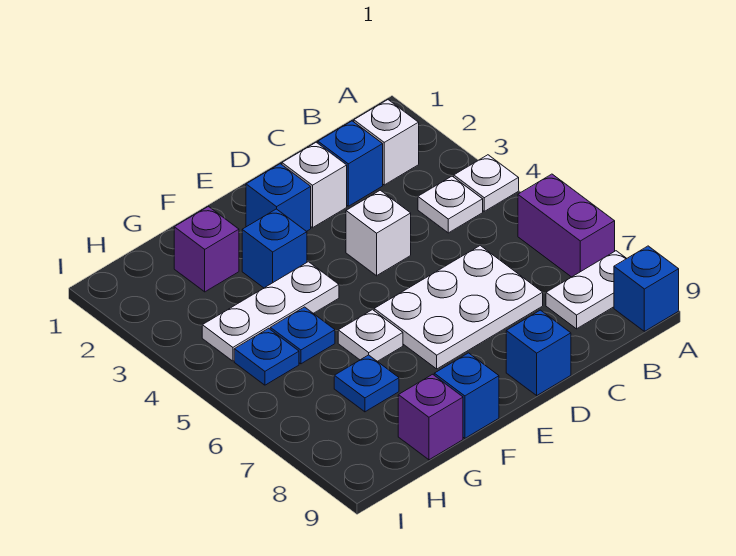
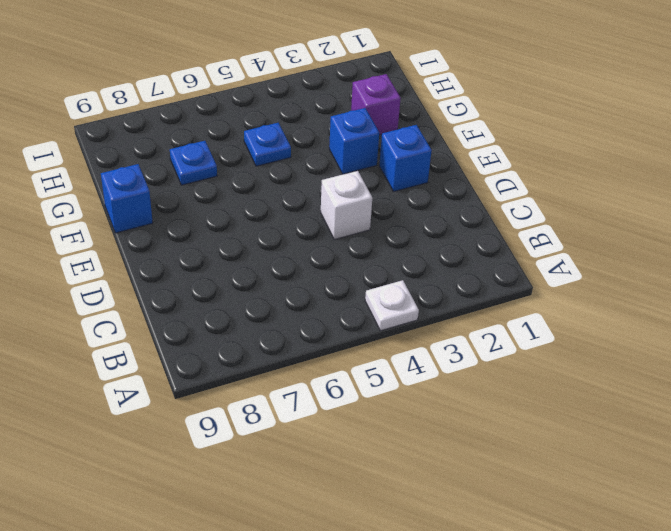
none -> purple 1x2 brick [518,174,615,277]
none -> white 1x2 plate [546,251,627,329]
none -> blue 1x1 brick [614,246,679,331]

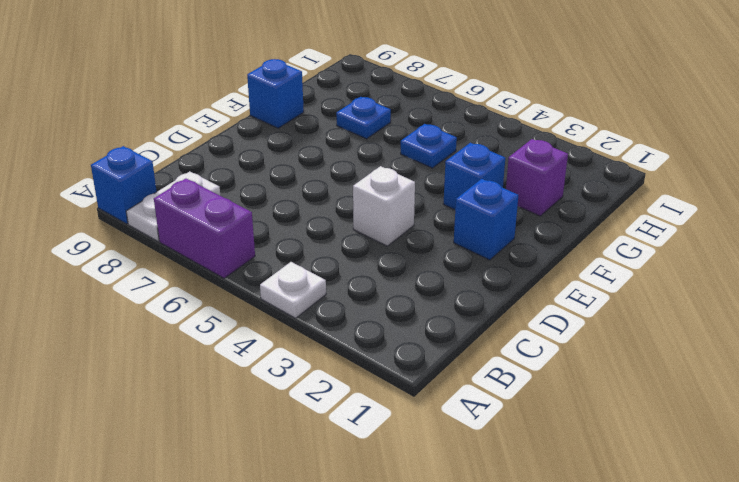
none -> white 1x1 brick [354,100,419,185]
none -> white 1x1 plate [418,176,483,233]
none -> blue 1x1 brick [318,121,383,206]

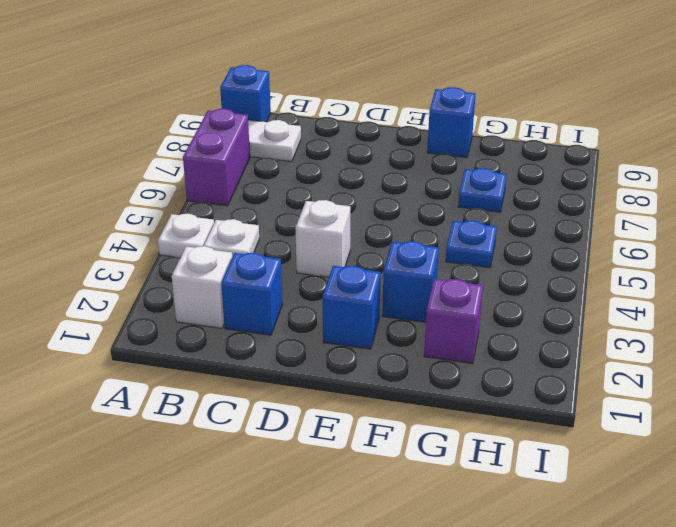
none -> white 2x3 plate [374,246,543,369]
none -> white 1x1 brick [282,142,347,228]
none -> blue 1x1 brick [506,310,571,395]

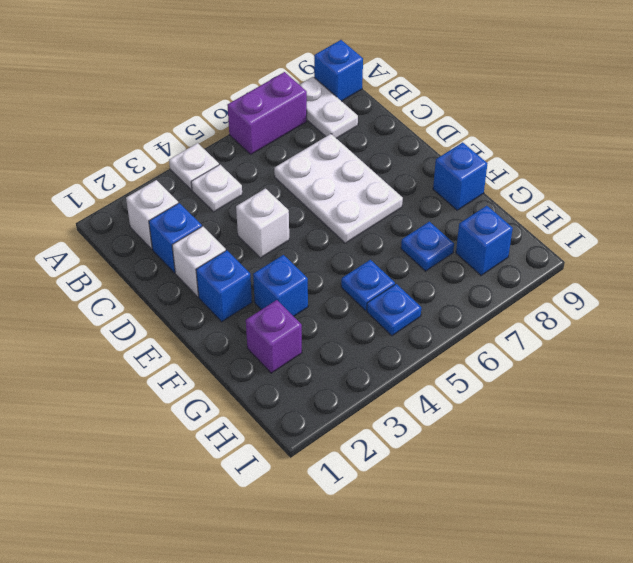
blue 1x1 brick [456,206,513,276] -> blue 1x1 brick moved to [506,310,571,395]
none -> white 1x3 plate [202,262,339,361]
none -> white 1x1 plate [338,310,403,361]
none -> purple 1x1 brick [398,374,463,460]

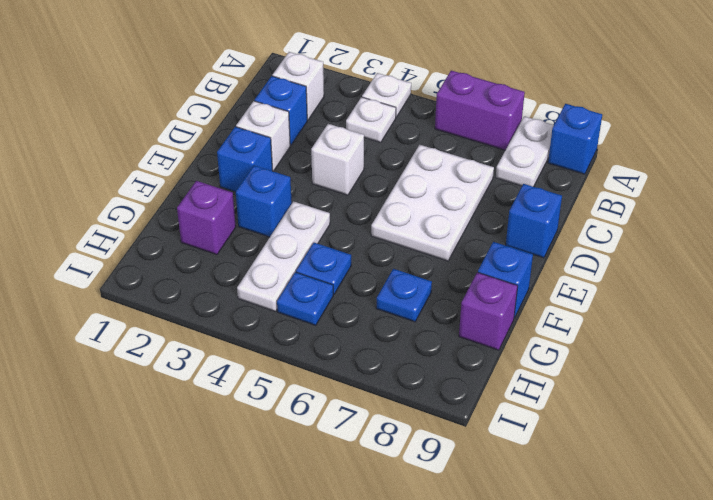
none -> white 1x1 plate [338,310,403,361]

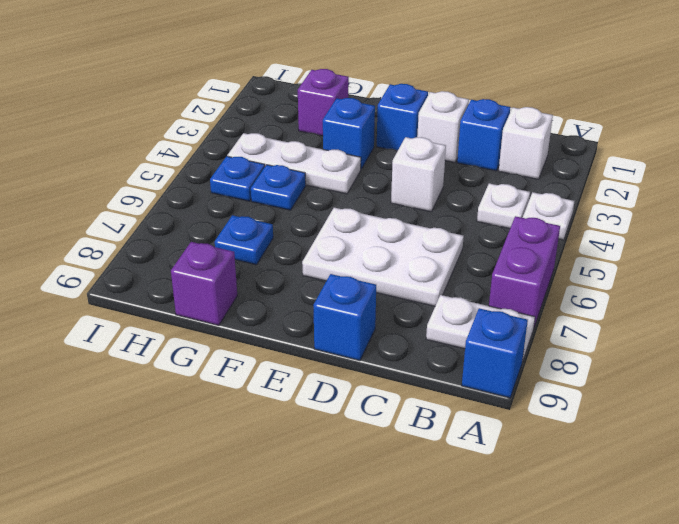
none -> white 1x1 plate [338,310,403,361]
none -> blue 1x1 brick [434,353,499,438]

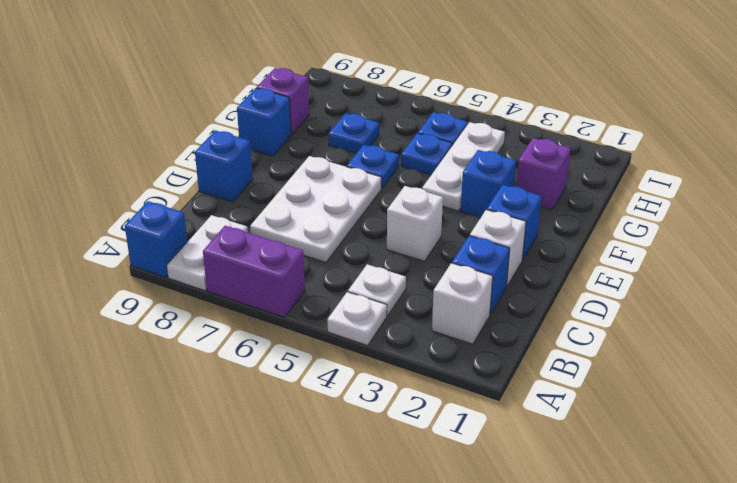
blue 1x1 plate [347,145,399,188] -> white 1x1 plate [338,310,403,361]

